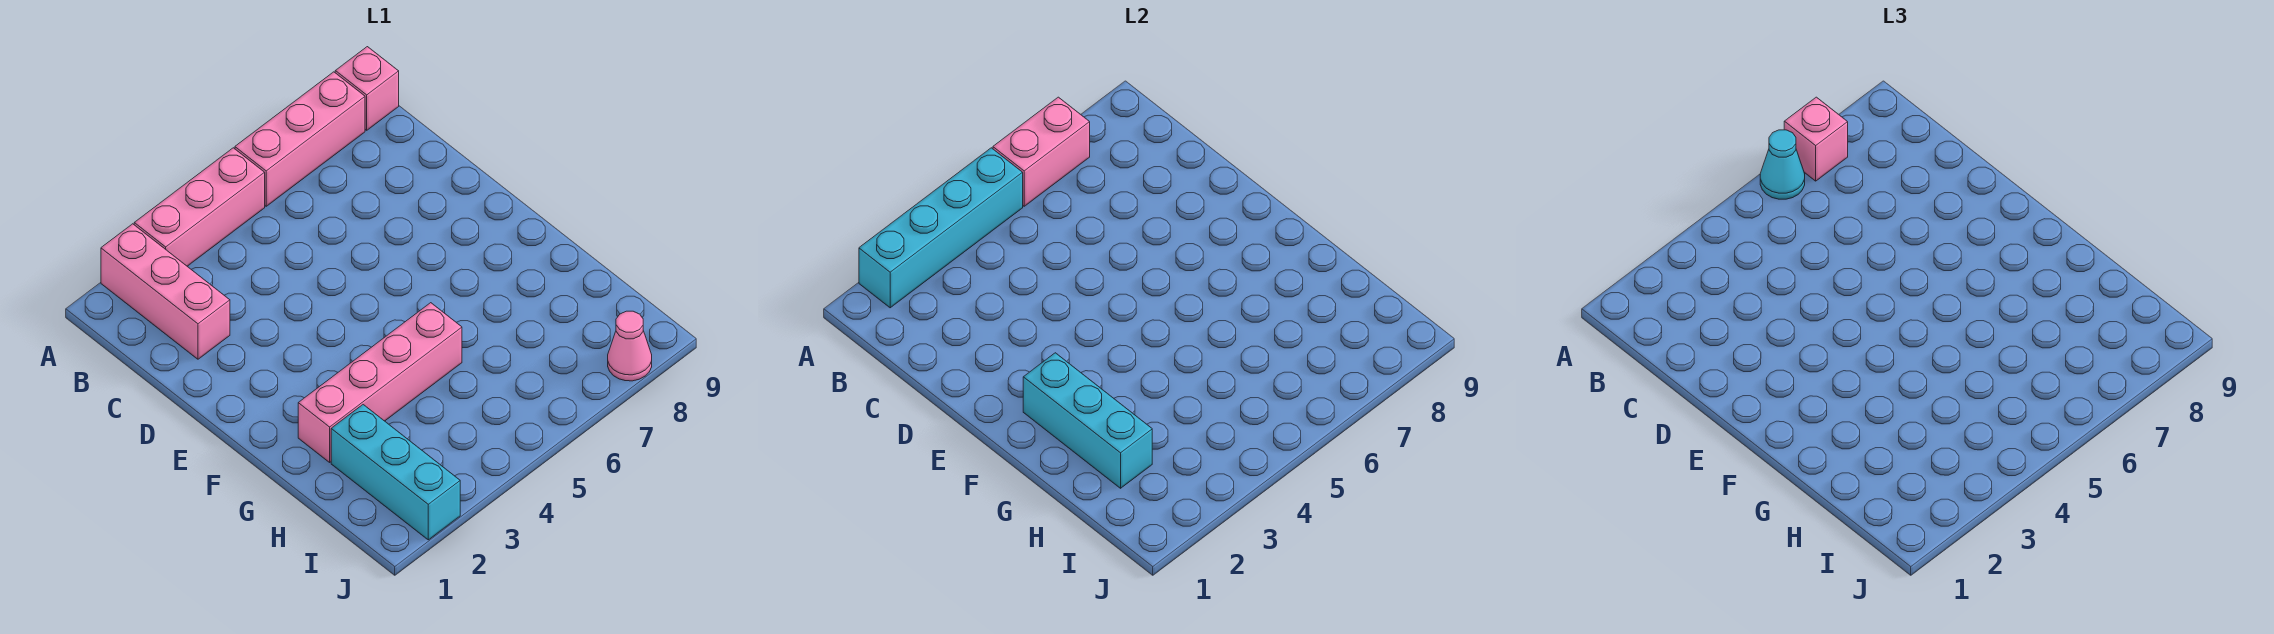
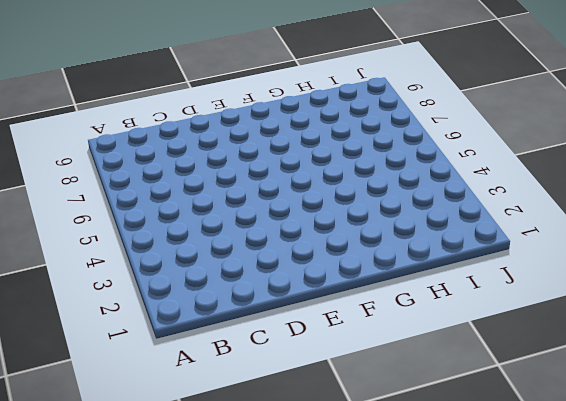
none -> pink 1x3 brick [101,224,230,359]
none -> pink 1x3 brick [134,148,265,266]
none -> pink 1x3 brick [235,72,365,206]

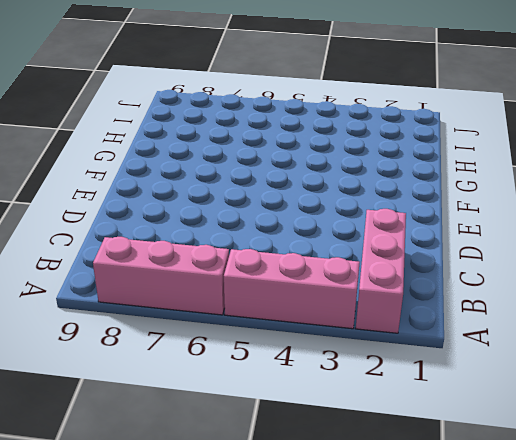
none -> pink 1x1 brick [335,47,399,130]
none -> pink 1x4 brick [298,303,462,462]
none -> cyan 1x3 brick [331,405,460,540]

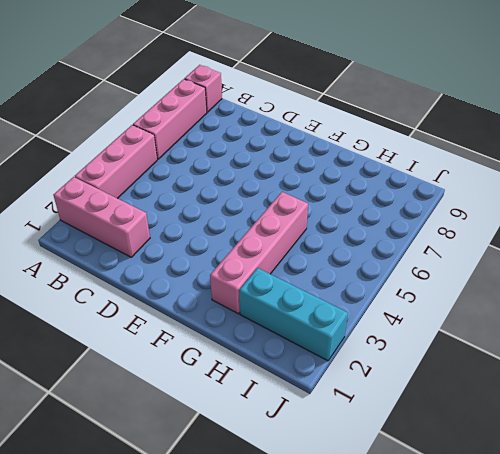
none -> pink 1x1 cone [608,311,652,381]
none -> cyan 1x4 brick [859,148,1023,308]
none -> pink 1x2 brick [993,97,1090,206]

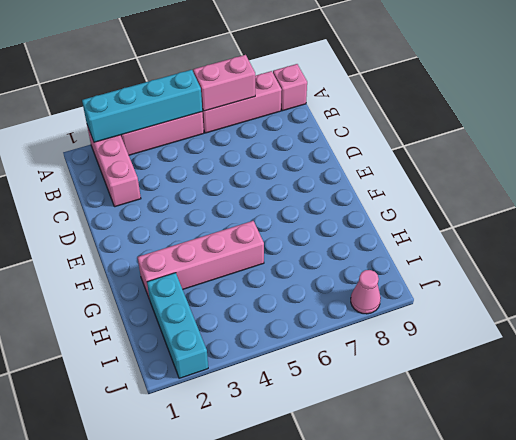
none -> cyan 1x3 brick [1023,353,1152,488]
none -> cyan 1x1 cone [1760,130,1805,199]
none -> pink 1x1 brick [1784,97,1848,181]

